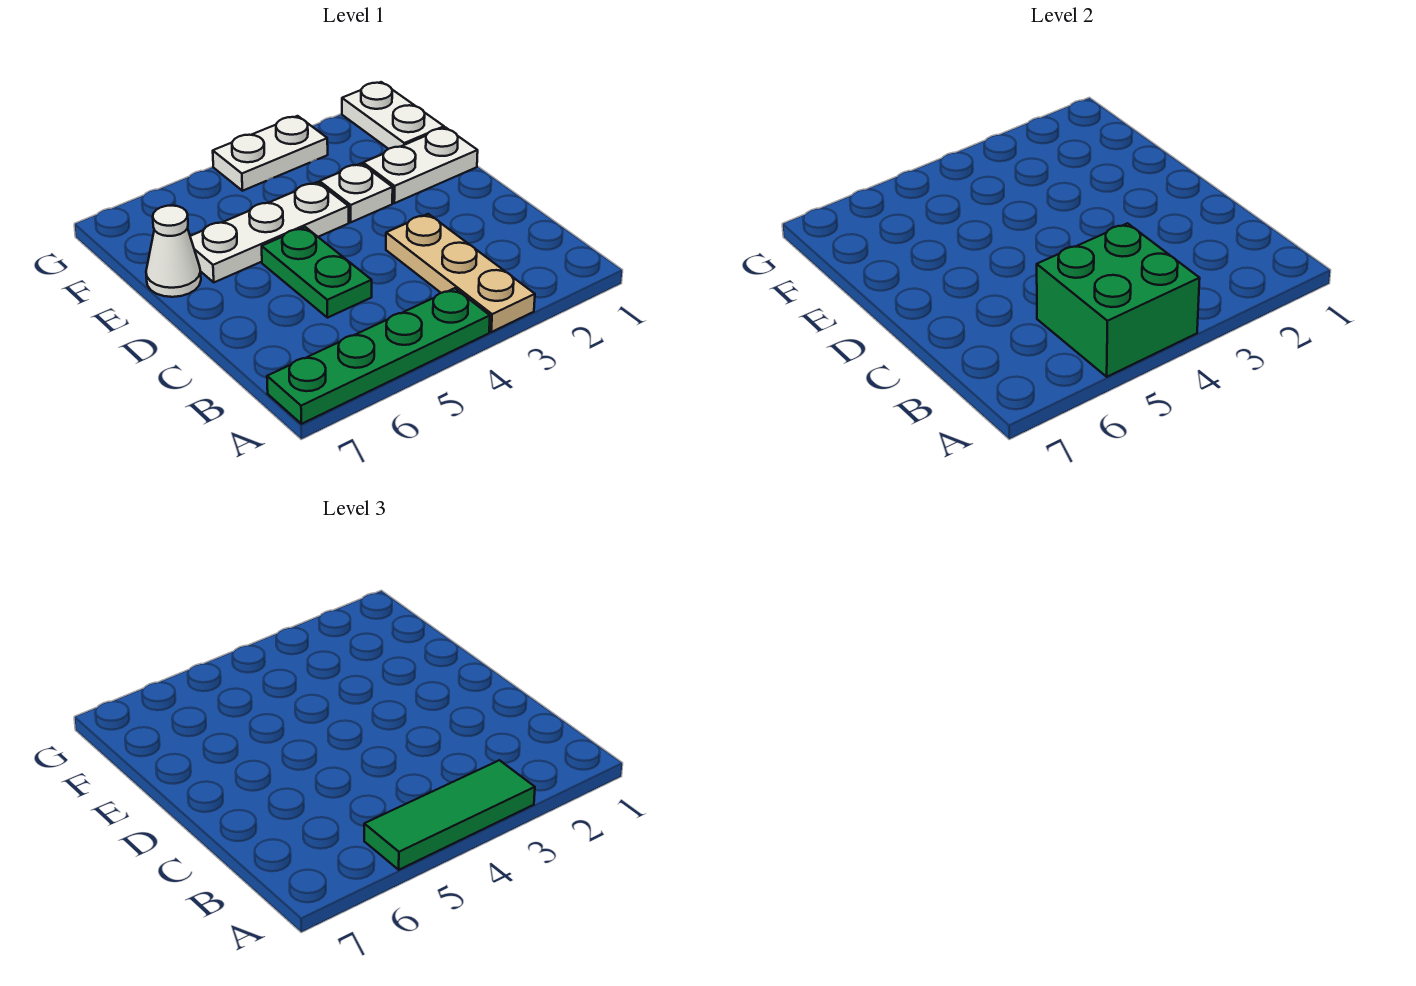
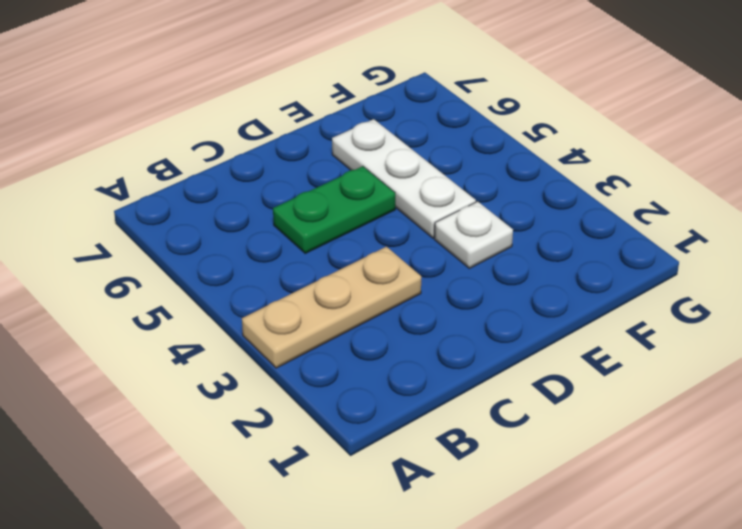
none -> green 1x4 plate [267,288,490,424]
none -> white 1x2 plate [363,127,478,203]

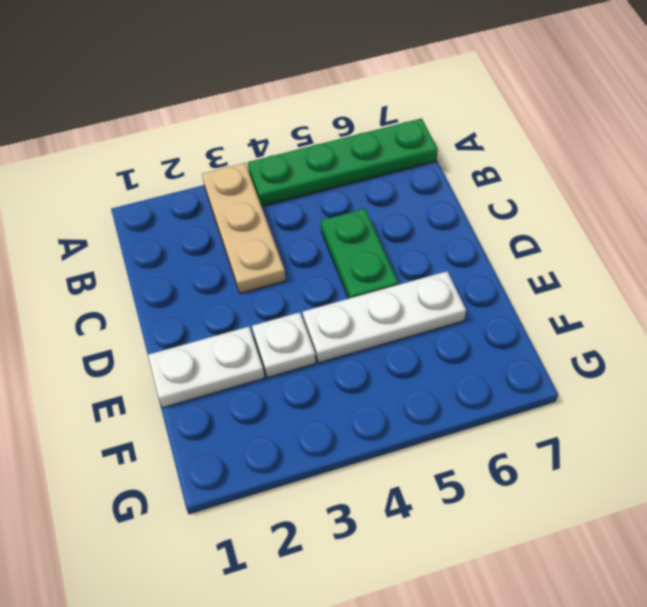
none -> white 1x1 cone [146,206,201,297]
none -> white 1x2 plate [342,82,444,149]

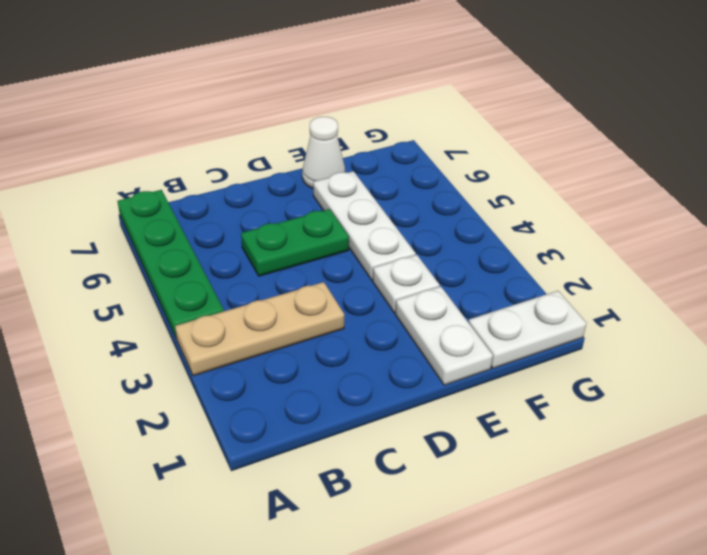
none -> white 1x2 plate [213,116,328,191]
none -> green 2x2 brick [1037,223,1200,377]

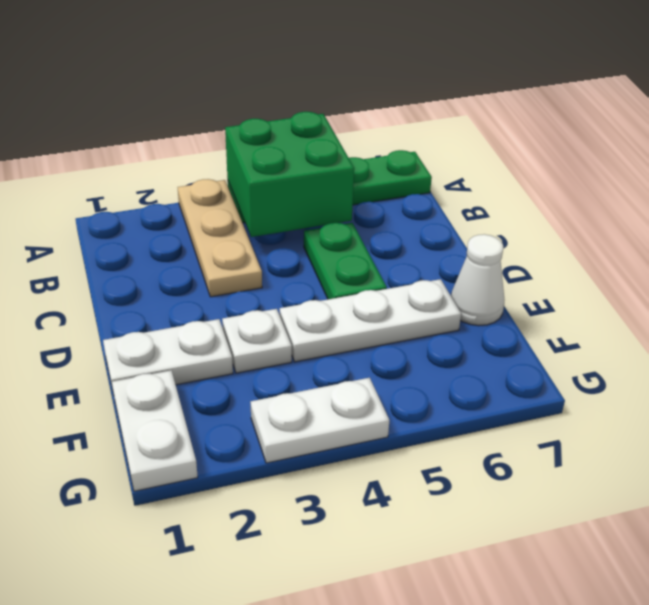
none -> green 1x3 tile [364,760,535,870]

